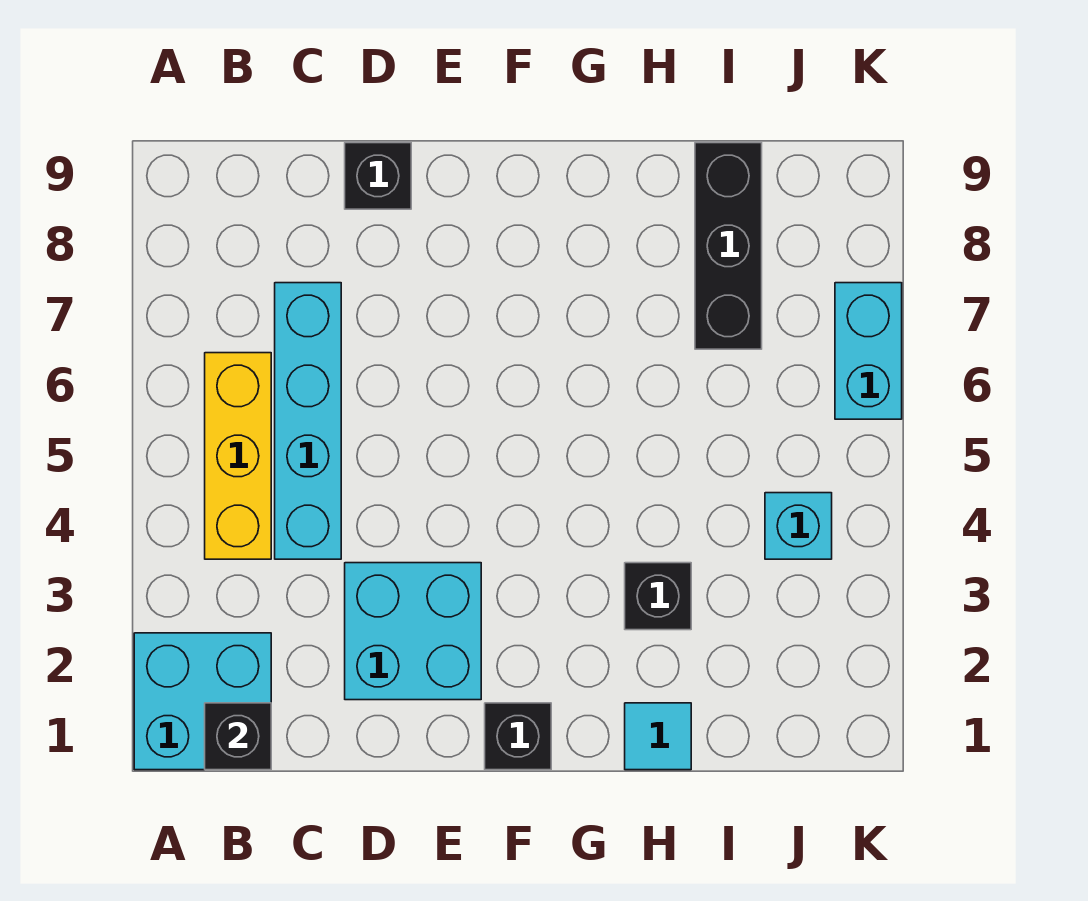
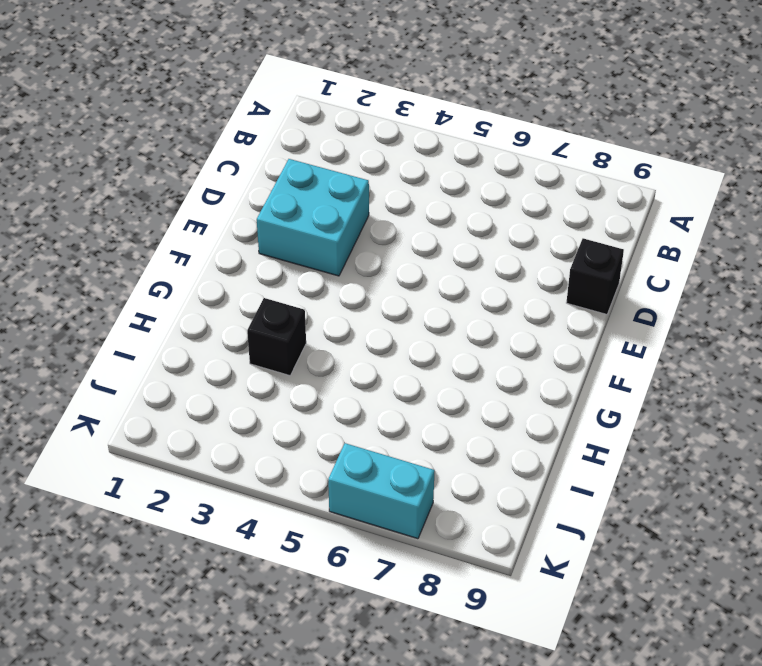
none -> cyan 2x2 brick [134,633,271,770]
none -> yellow 1x3 brick [205,353,271,559]
none -> cyan 1x4 brick [275,283,341,559]

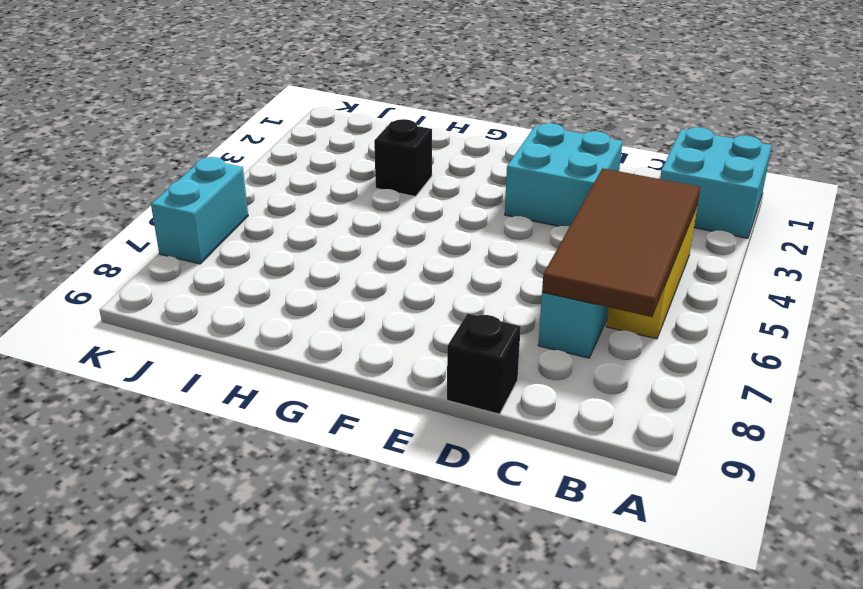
brown 2x4 tile [542,168,700,317] -> none
none -> black 1x1 brick [485,703,551,770]
none -> cyan 1x1 tile [625,703,691,770]
none -> black 1x3 brick [695,143,762,349]

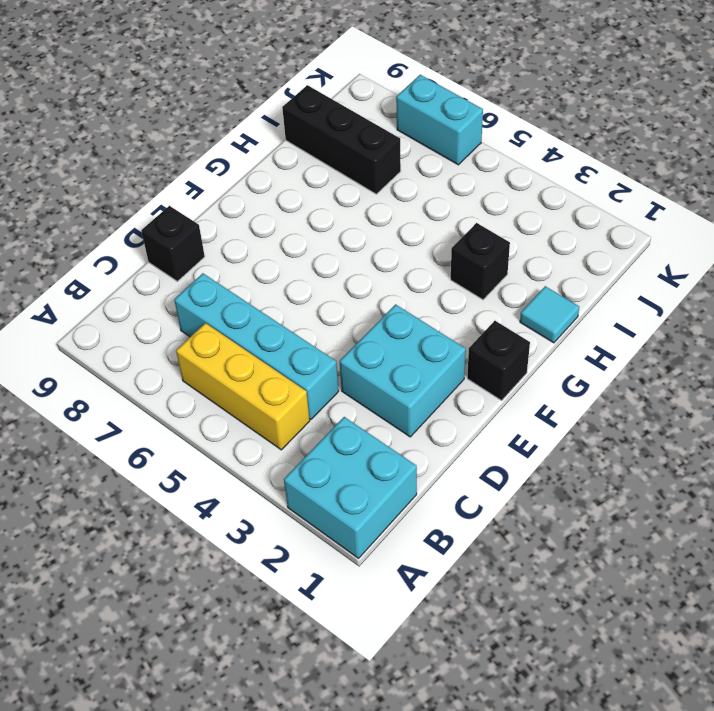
none -> cyan 1x1 brick [765,493,832,559]
none -> black 1x1 brick [205,703,271,770]

